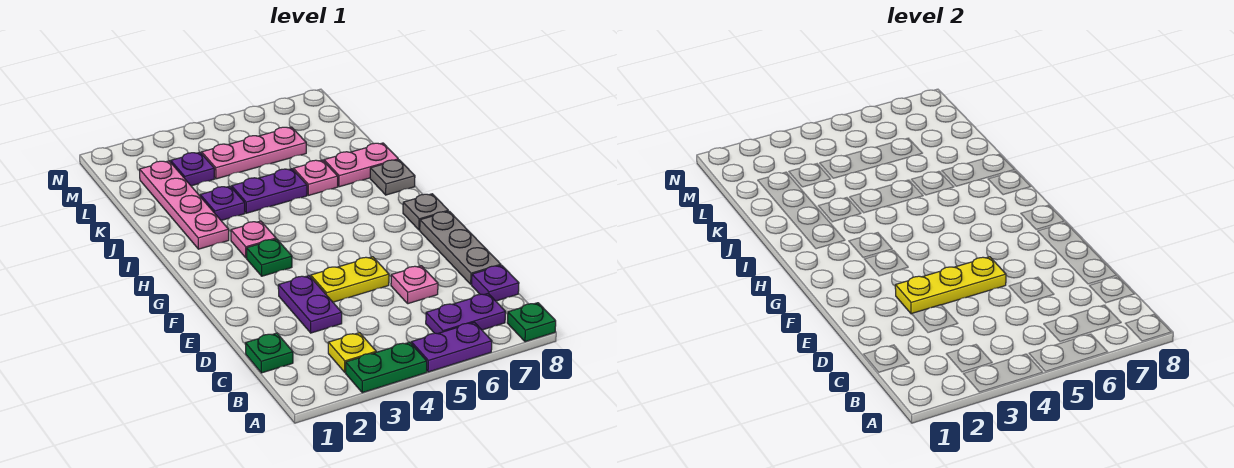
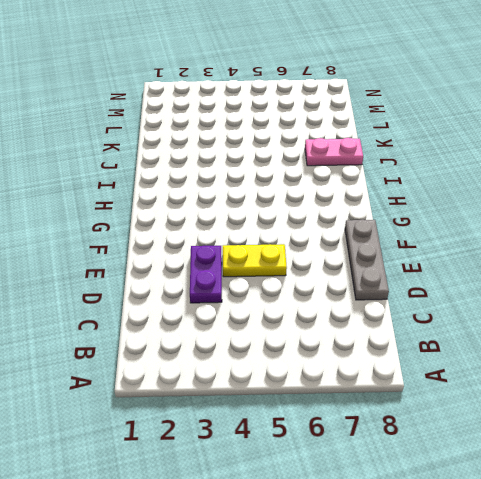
none -> green 1x2 plate [346,342,427,393]
none -> purple 1x2 plate [411,322,492,372]
none -> green 1x1 plate [507,303,556,342]

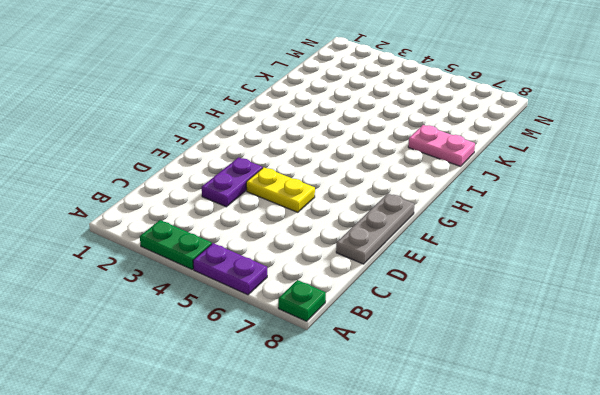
none -> yellow 1x1 plate [328,333,376,372]
none -> purple 1x2 plate [426,294,505,334]
none -> green 1x1 plate [245,333,293,373]

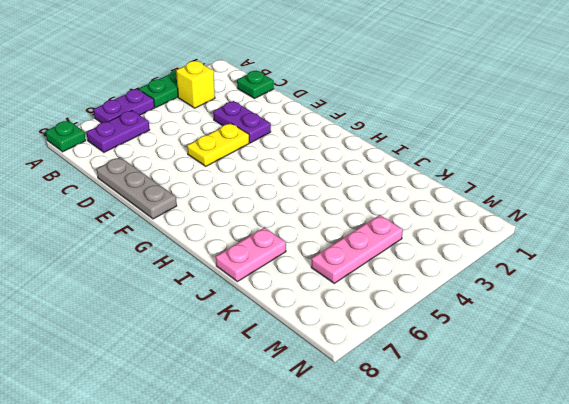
yellow 1x1 brick [176,61,215,108] -> yellow 1x1 plate [328,333,376,372]
none -> purple 1x1 plate [472,265,519,301]
none -> pink 1x1 plate [391,266,438,304]
none -> green 1x1 plate [246,239,292,276]

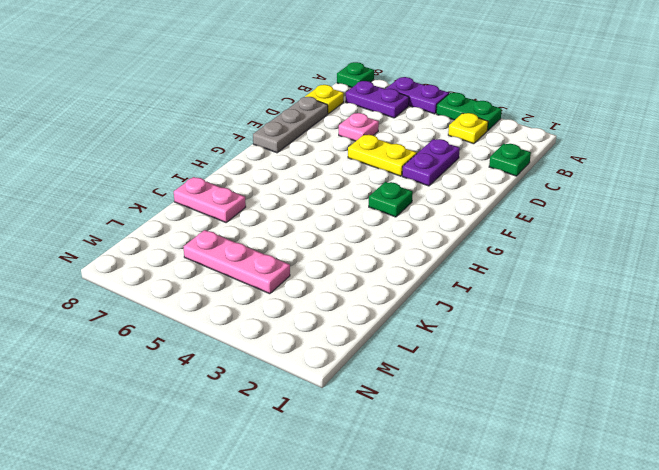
yellow 1x1 plate [305,85,344,114] -> purple 1x1 plate [472,265,519,301]
none -> grey 1x1 plate [403,194,448,230]
none -> pink 1x1 plate [231,221,276,258]
none -> pink 1x4 plate [140,161,229,249]

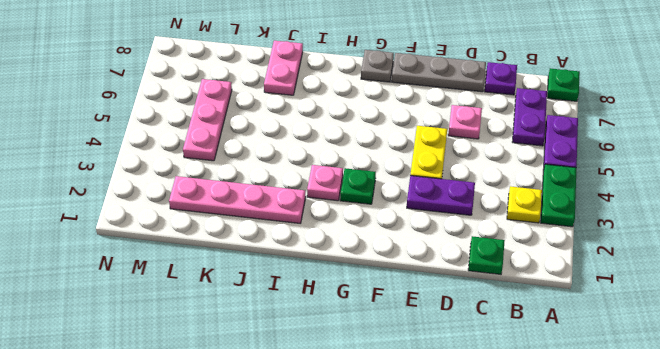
none -> grey 1x1 plate [370,160,415,195]
none -> purple 1x1 plate [200,186,245,220]
none -> purple 1x2 plate [232,169,307,213]

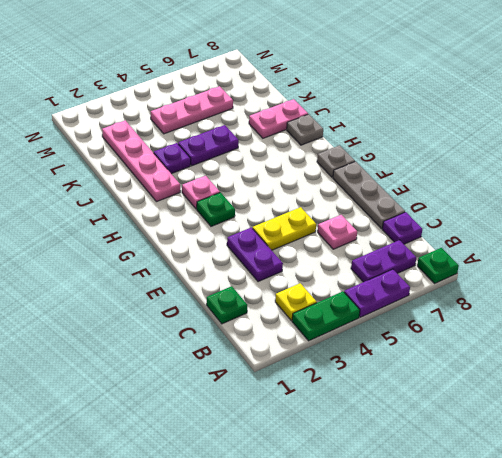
none -> pink 1x1 plate [293,160,338,195]
none -> purple 1x1 plate [171,152,215,186]
none -> yellow 1x3 plate [895,257,1006,314]

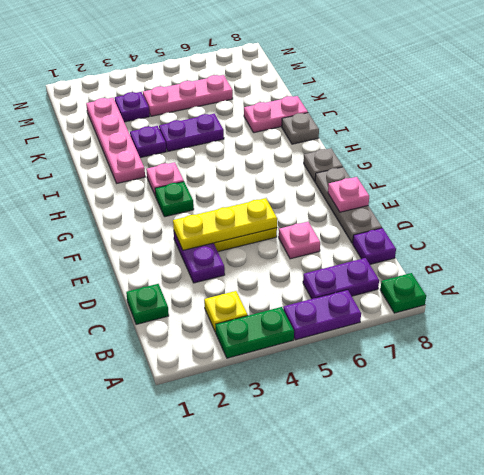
pink 1x1 plate [328,177,369,212] -> pink 1x1 plate moved to [293,160,338,195]

